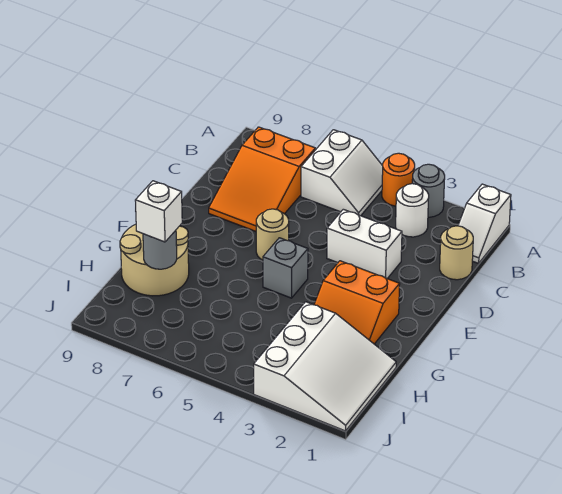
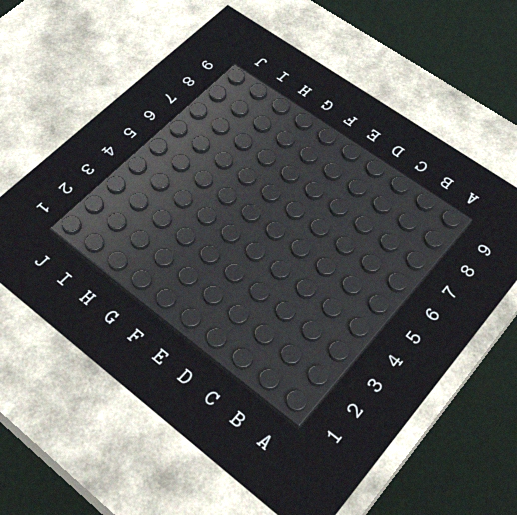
none -> white 1x2 slope [458,184,511,263]
none -> grey 1x1 round brick [412,164,445,217]
none -> orange 1x1 round brick [382,153,415,206]

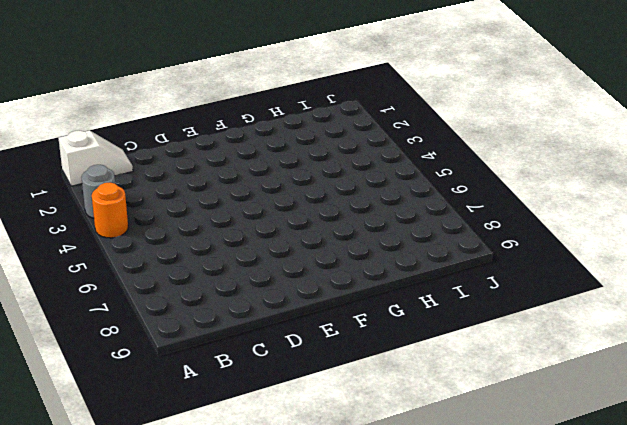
none -> white 2x2 slope [301,130,383,216]
none -> white 1x1 round brick [396,184,429,237]
none -> orange 2x3 slope [209,127,315,231]

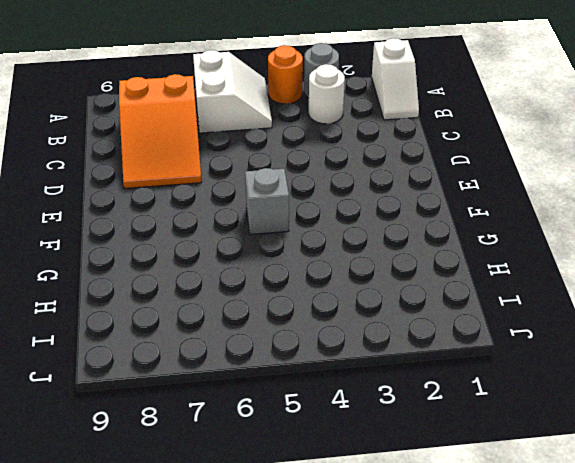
none -> tan 1x1 round brick [440,226,473,280]
none -> white 1x2 brick [327,209,402,279]
none -> tan 1x1 round brick [256,209,289,260]

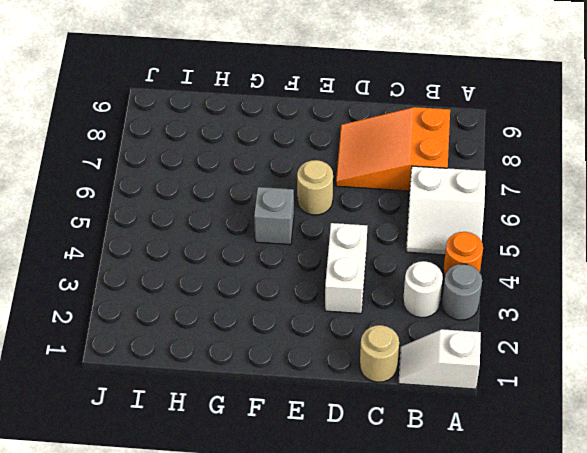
none -> orange 2x2 slope [314,261,400,344]
none -> tan 2x2 round brick [120,224,189,296]
none -> white 3x3 slope [254,302,396,431]

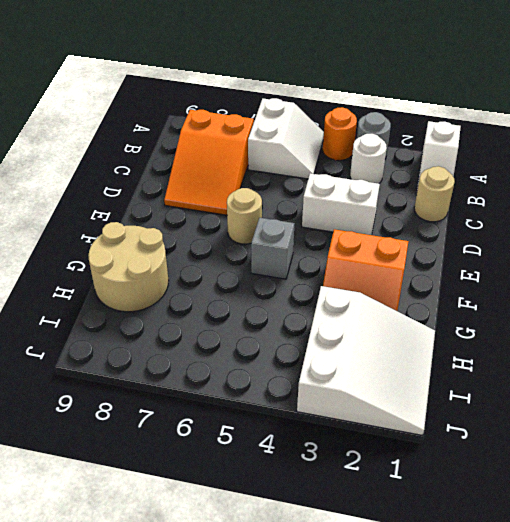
none -> grey 1x1 round brick [143,230,177,269]
none -> white 1x1 brick [135,181,182,242]

